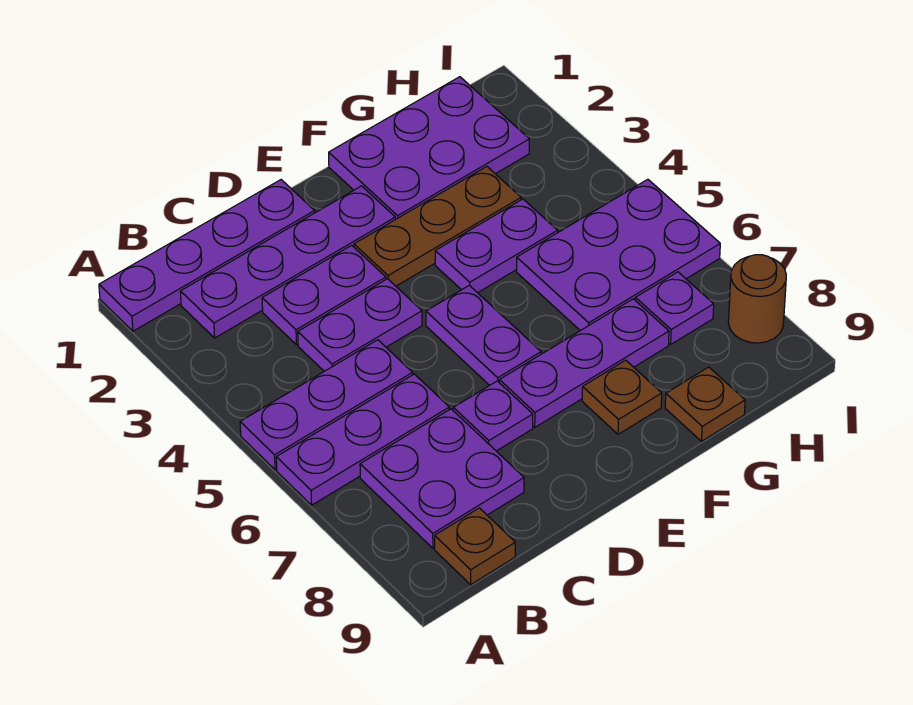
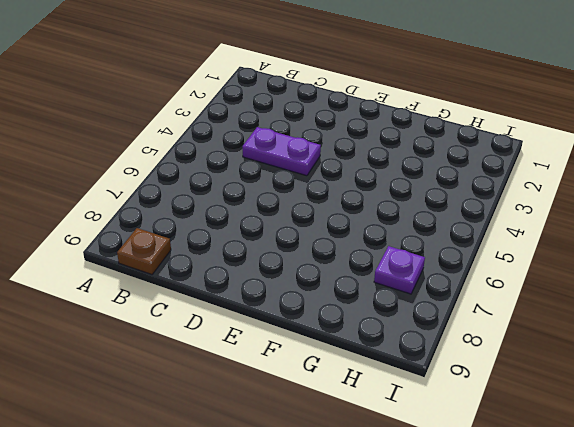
none -> purple 1x4 plate [99,180,315,331]
none -> purple 1x3 plate [240,340,413,470]
none -> purple 1x3 plate [276,374,449,505]

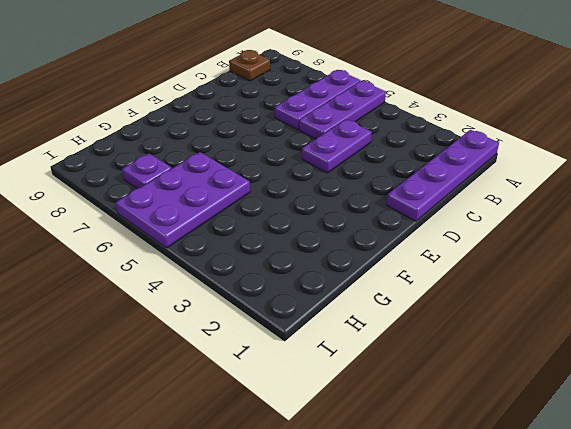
none -> purple 1x4 plate [180,186,395,338]
none -> purple 2x2 plate [360,409,524,548]
none -> purple 1x2 plate [262,245,386,345]

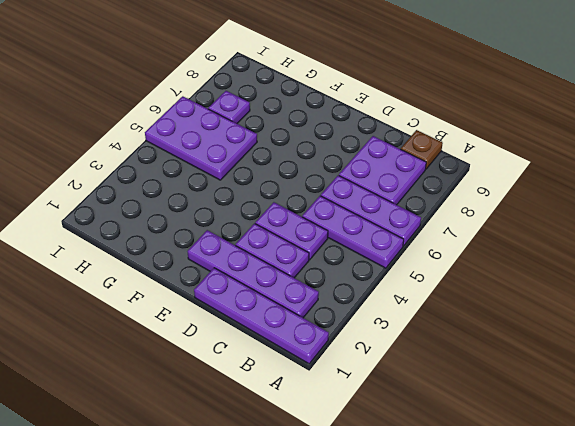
none -> purple 1x1 plate [453,381,533,451]
none -> brown 1x3 plate [354,166,521,286]
none -> purple 1x2 plate [426,285,541,385]

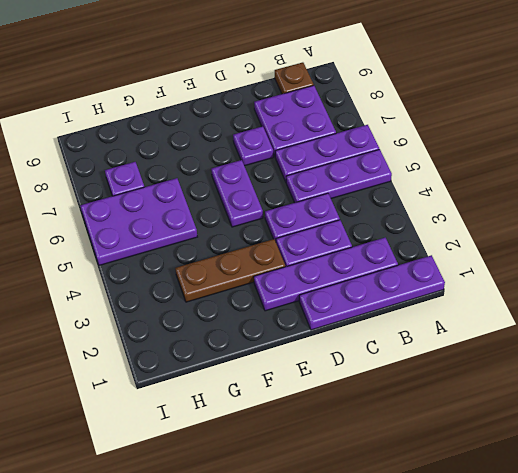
none -> purple 1x3 plate [499,299,669,427]
none -> purple 2x3 plate [329,77,529,219]
none -> purple 1x2 plate [435,199,558,293]

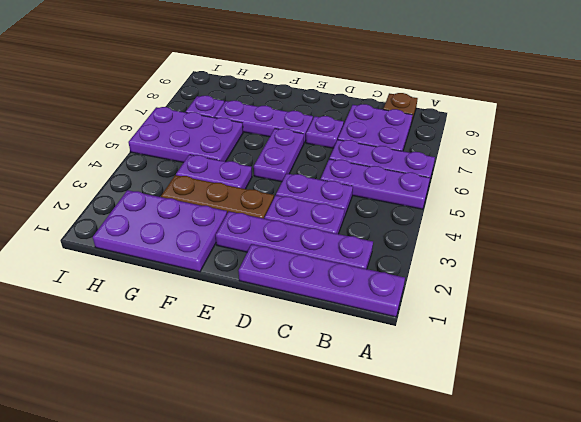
none -> brown 1x1 plate [582,360,662,434]
none -> brown 1x1 plate [665,367,745,441]
none -> brown 1x1 round brick [728,255,786,343]

